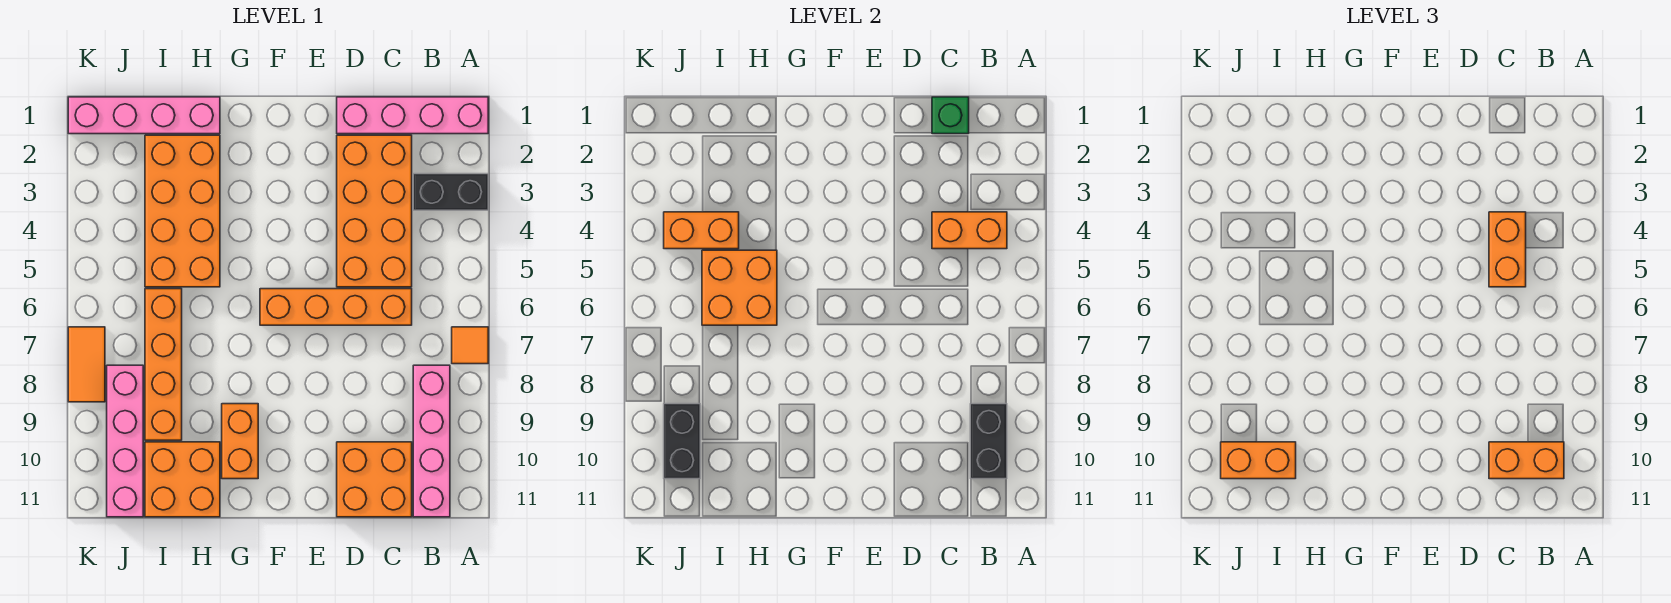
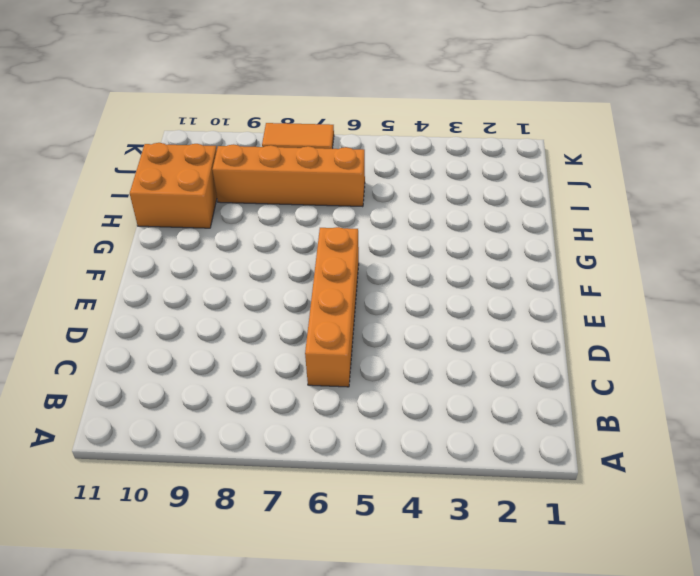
none -> pink 1x4 brick [337,97,488,134]
none -> black 1x2 brick [413,174,488,210]
none -> orange 1x1 tile [452,327,488,364]

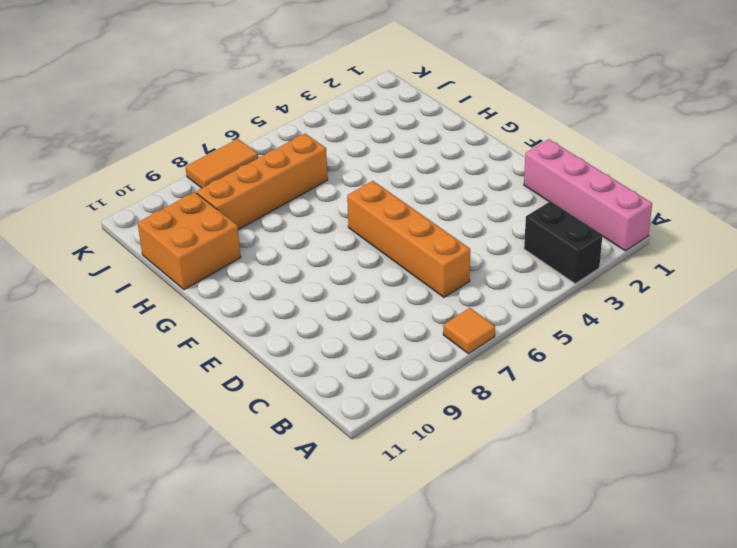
none -> pink 1x4 brick [413,365,450,517]
none -> orange 2x4 brick [337,135,412,287]
none -> orange 2x2 brick [337,442,412,517]

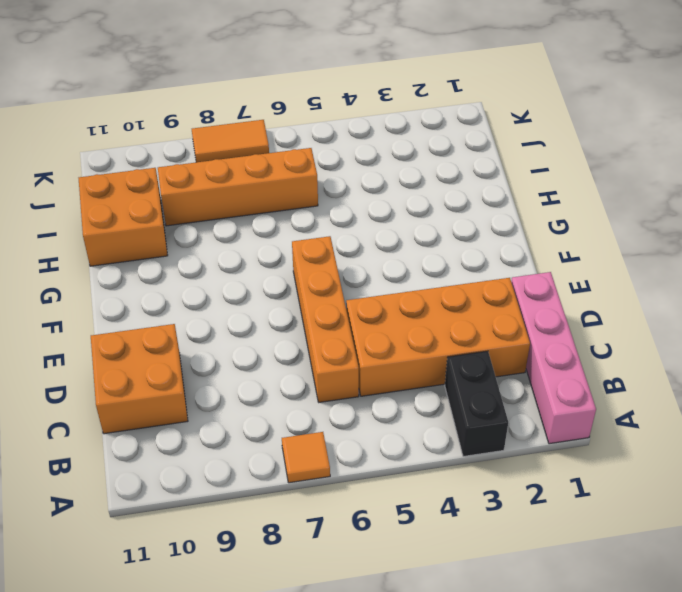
none -> pink 1x4 brick [413,365,450,517]
none -> orange 1x2 brick [222,404,258,479]
none -> pink 1x4 brick [68,97,220,134]

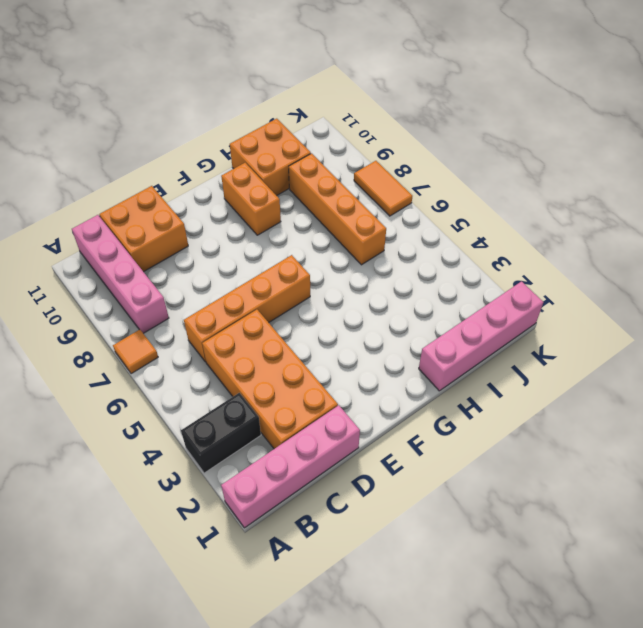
none -> orange 2x4 brick [145,135,220,287]
none -> pink 1x4 brick [107,365,143,517]
none -> orange 1x2 brick [932,212,1007,249]

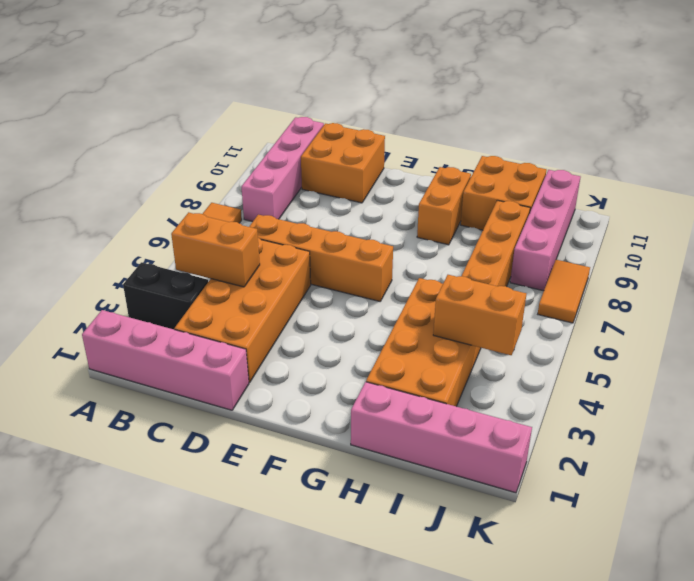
none -> black 1x2 brick [970,404,1007,479]
none -> green 1x1 brick [932,97,969,134]
none -> orange 2x2 brick [702,250,777,325]

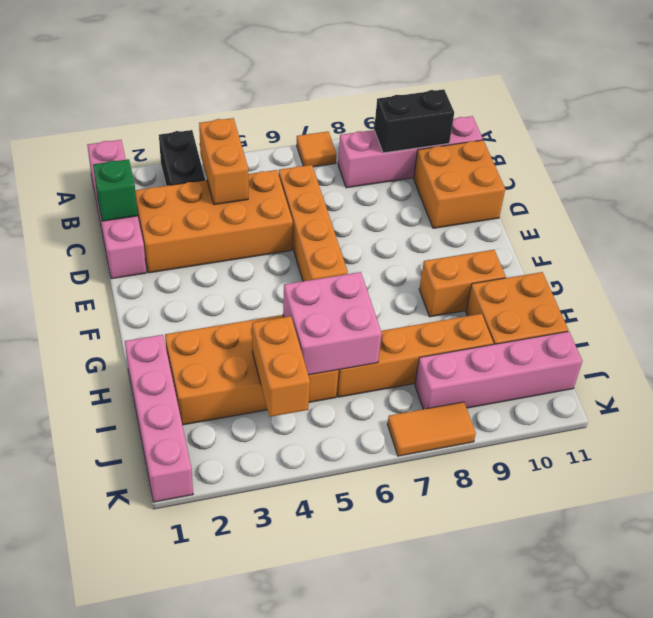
pink 2x2 brick [283,272,382,375] -> orange 2x2 brick [702,250,777,325]
none -> black 1x2 brick [664,404,700,479]
none -> orange 1x2 brick [1489,442,1564,479]
none -> orange 1x2 brick [1489,212,1526,287]

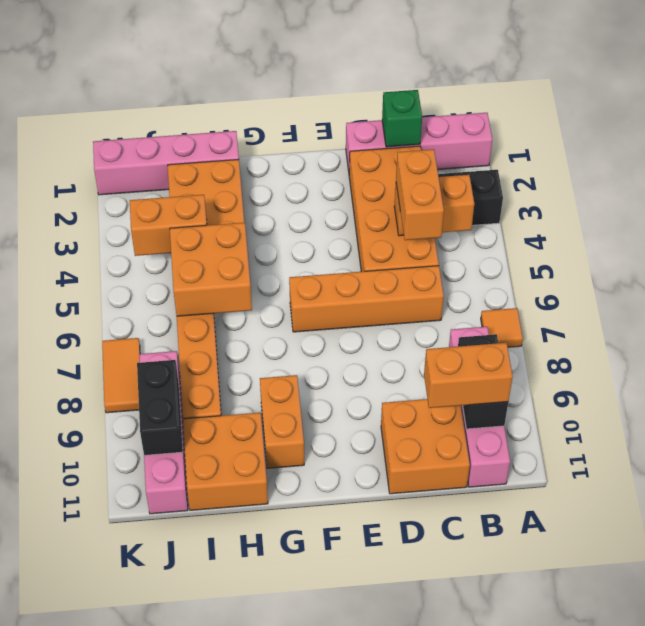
none -> orange 1x2 brick [1221,442,1296,479]

